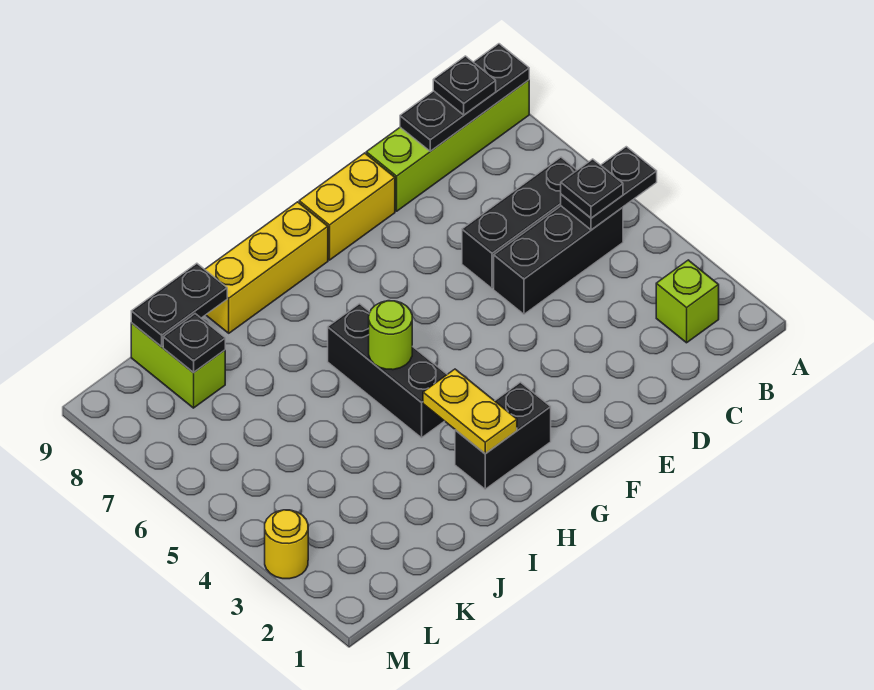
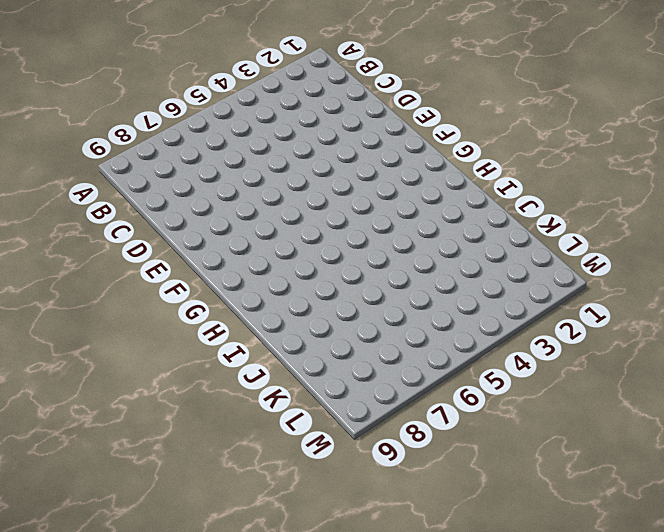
none -> lime 1x4 brick [366,80,529,211]
none -> lime 1x1 brick [656,260,719,343]
none -> black 1x3 brick [494,206,623,314]

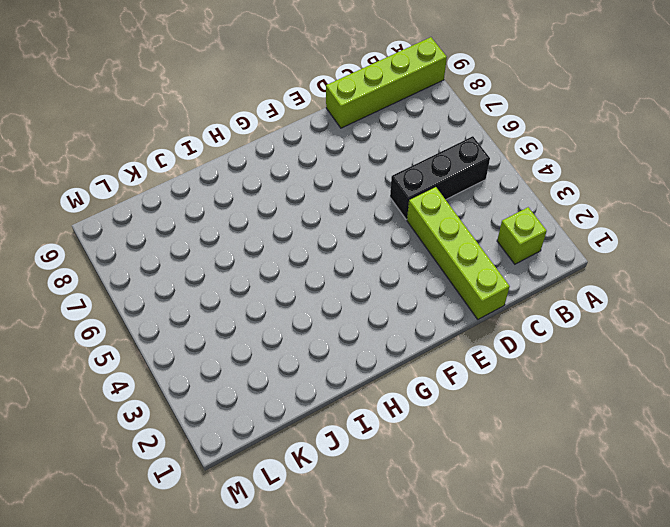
lime 1x4 brick [407,187,510,319] -> none
none -> black 1x3 brick [462,157,577,289]
none -> yellow 1x2 brick [299,153,395,260]
none -> black 1x2 brick [455,382,551,489]

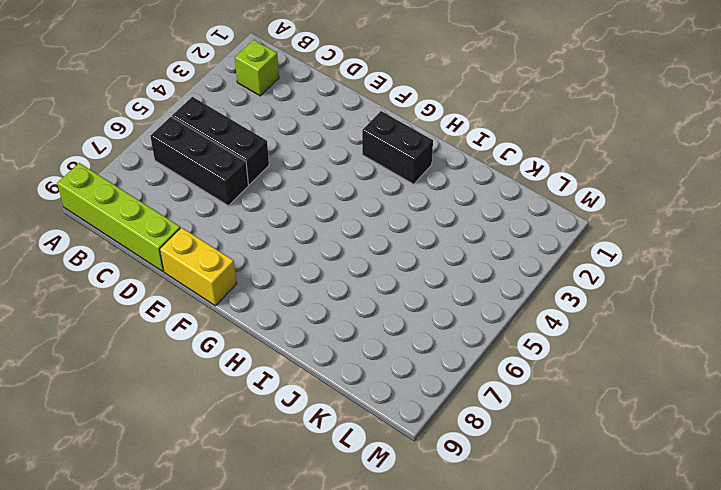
none -> yellow 1x3 brick [205,202,328,333]
none -> black 1x3 brick [328,304,447,438]
none -> lime 1x2 brick [131,323,225,408]

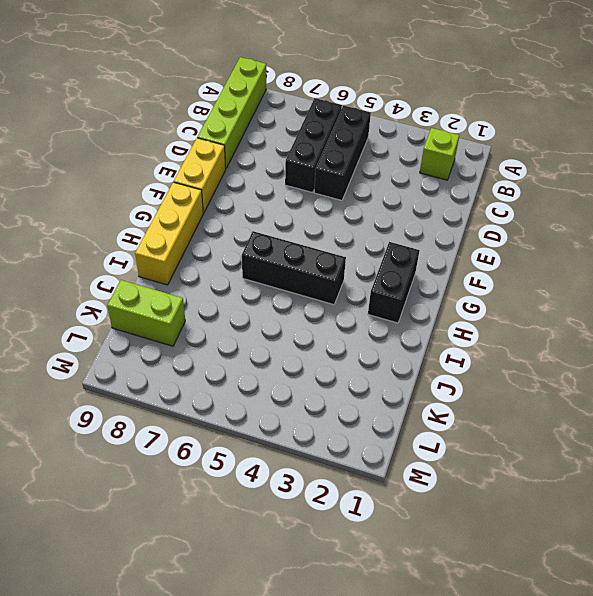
none -> yellow 1x1 round brick [265,510,308,579]
none -> black 1x2 plate [561,147,657,230]
none -> black 1x3 plate [400,44,529,151]

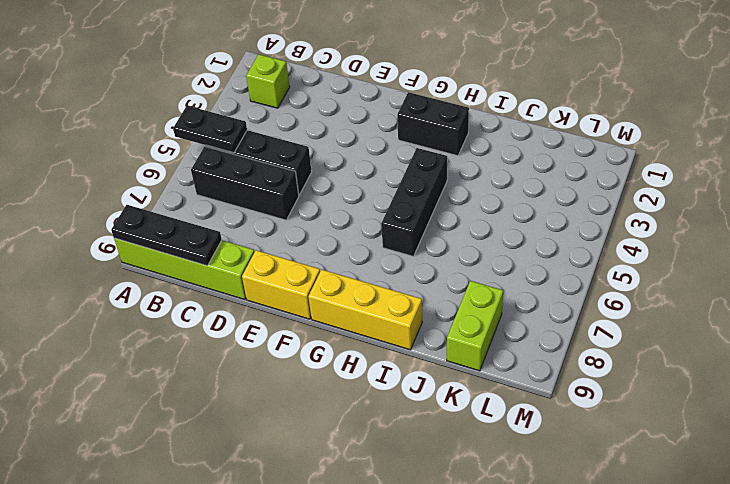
none -> yellow 1x1 round brick [265,510,308,579]
none -> yellow 1x2 plate [423,369,517,454]
none -> lime 1x1 round brick [369,301,412,370]

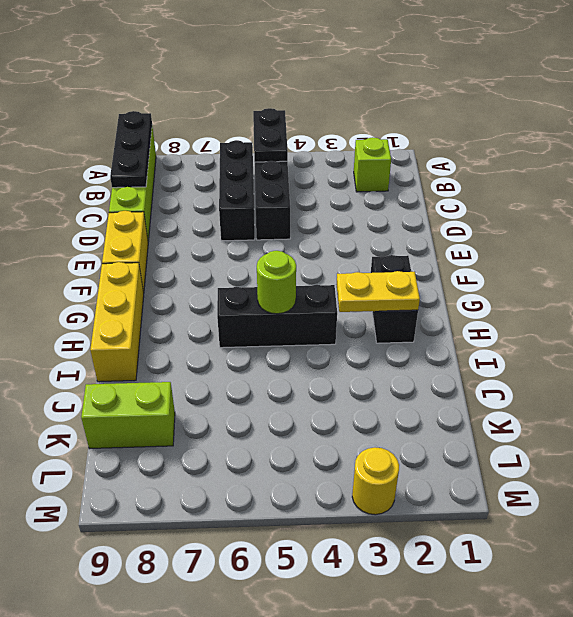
none -> black 1x2 plate [131,263,227,347]
none -> black 1x1 plate [163,314,225,373]
none -> black 1x1 plate [561,159,623,218]

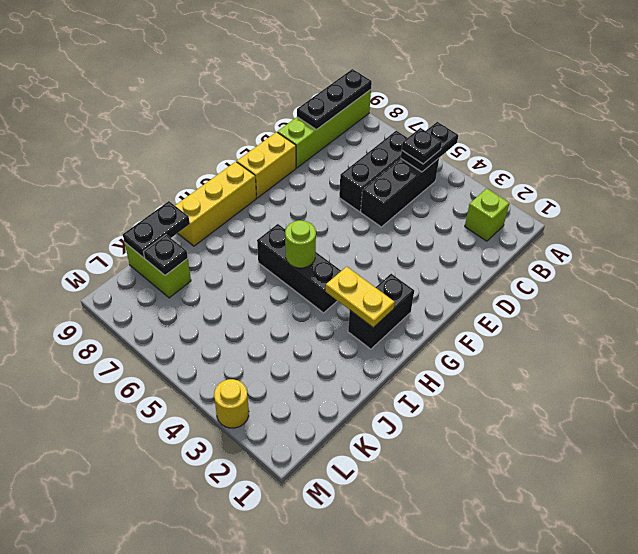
none -> black 1x1 plate [433,56,496,115]

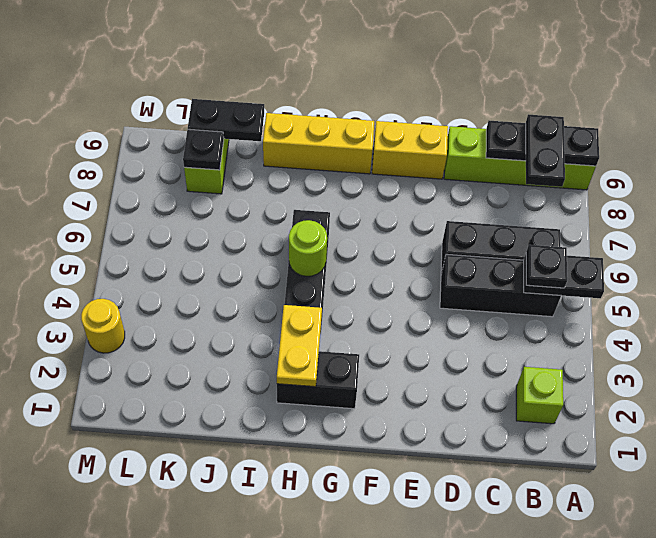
black 1x2 plate [526,114,565,187] -> black 1x1 plate [433,56,496,115]

